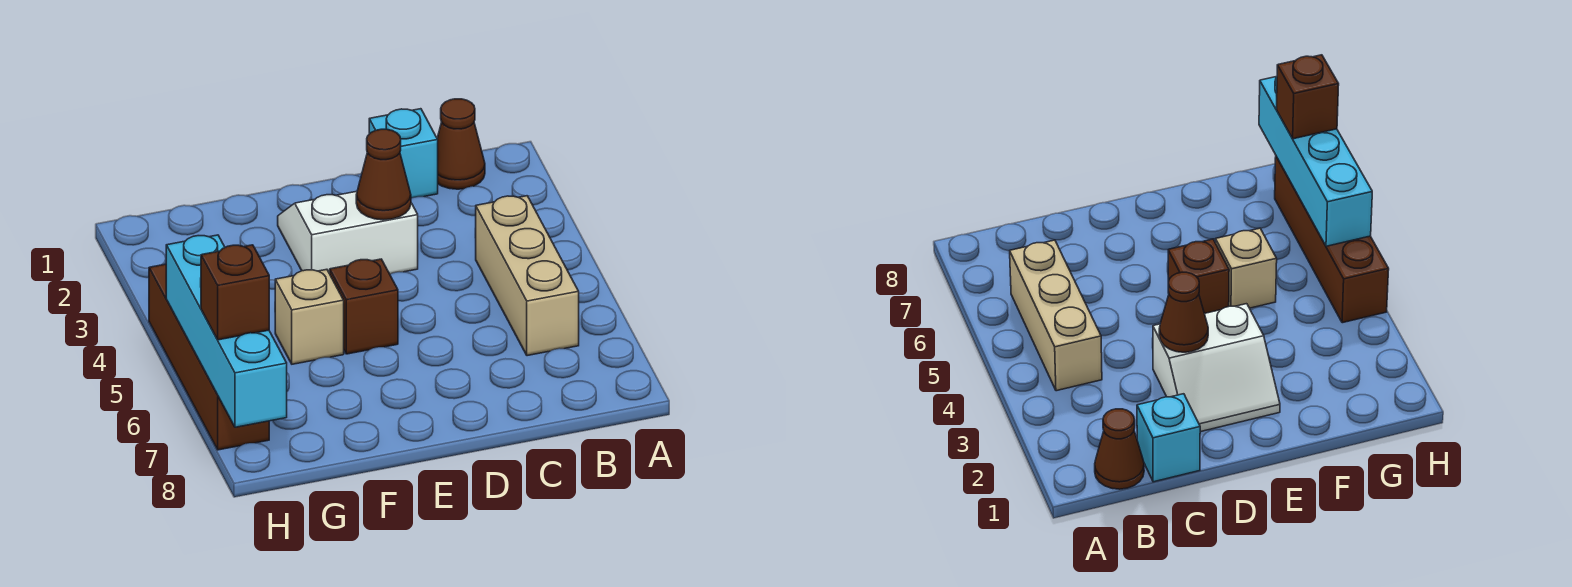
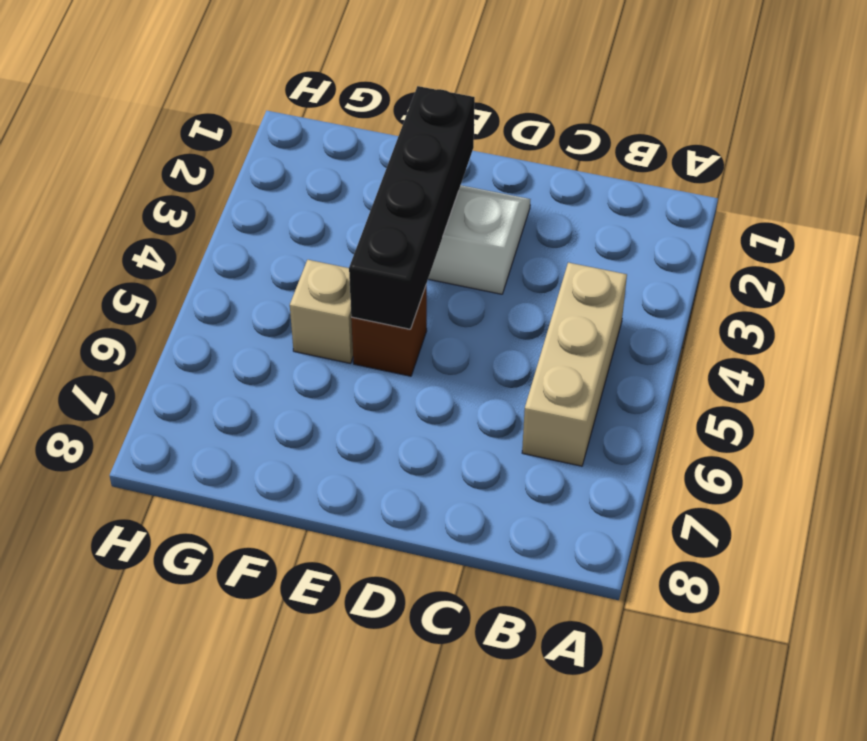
black 1x4 brick [349,86,475,329] -> none
none -> brown 1x1 cone [437,99,485,189]
none -> cyan 1x1 brick [369,109,438,198]

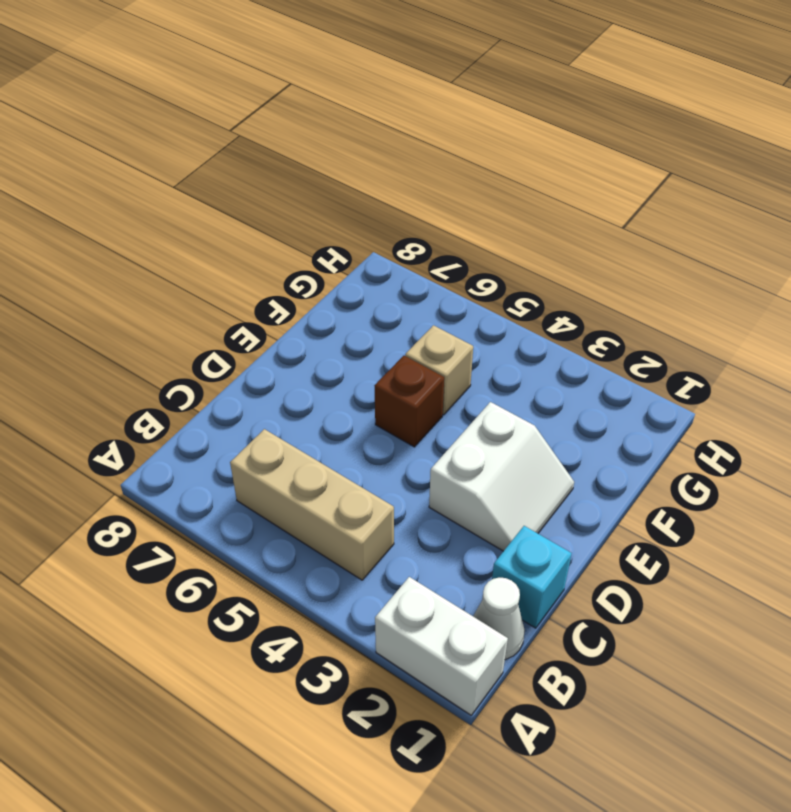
white 1x2 brick [375,577,508,715] -> none
white 1x1 cone [473,578,525,660] -> brown 1x1 cone [437,99,485,189]
none -> brown 1x4 brick [149,264,269,450]
none -> brown 1x1 cone [356,129,411,220]

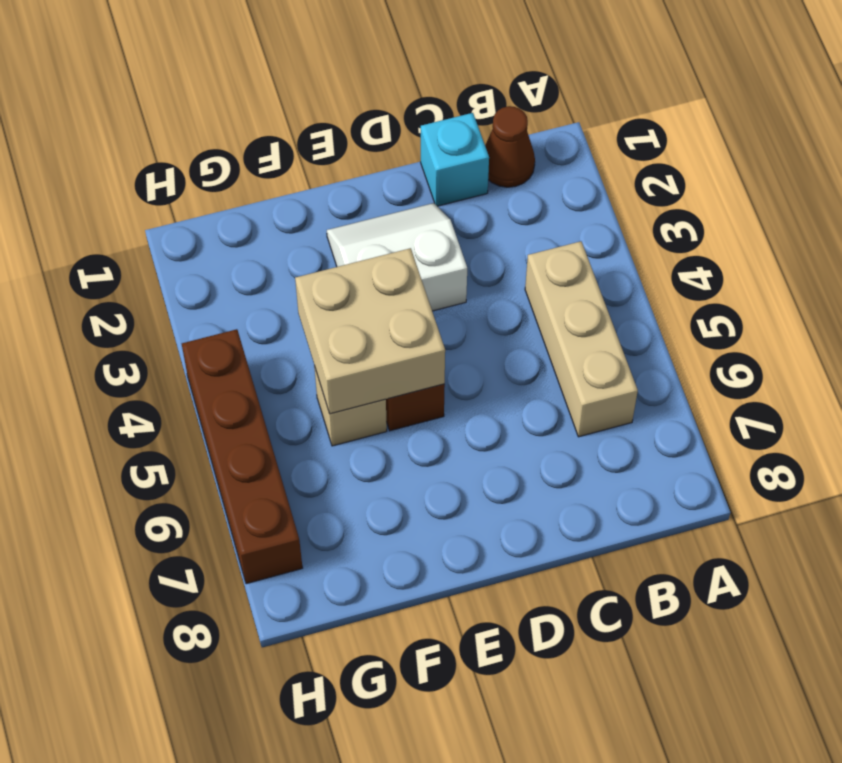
tan 2x2 brick [295,248,445,414] -> none
none -> brown 1x1 cone [356,129,411,220]
none -> cyan 1x4 brick [166,235,287,427]

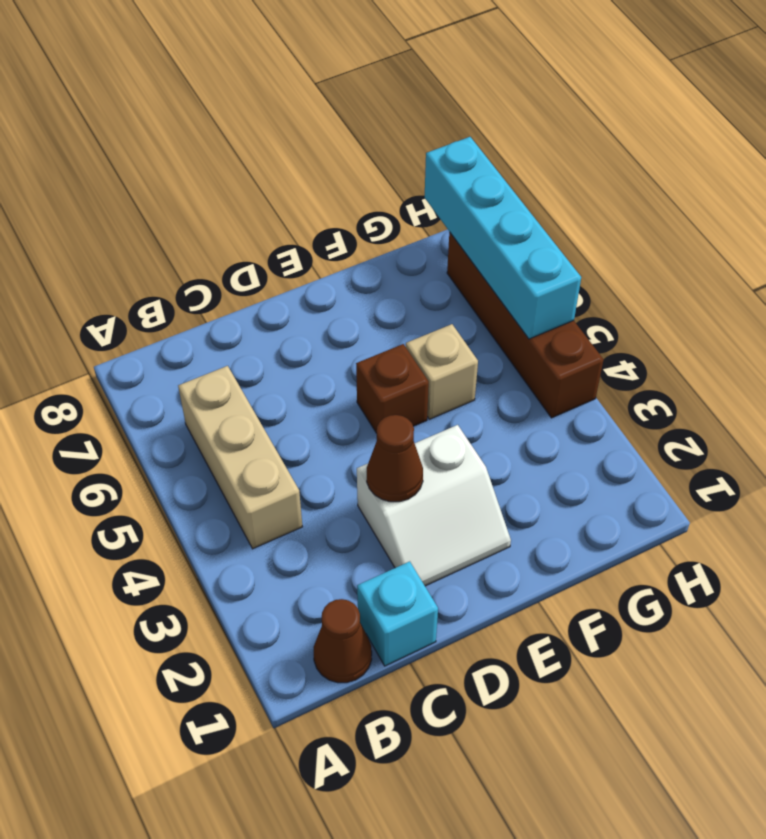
none -> brown 1x1 brick [201,245,269,340]

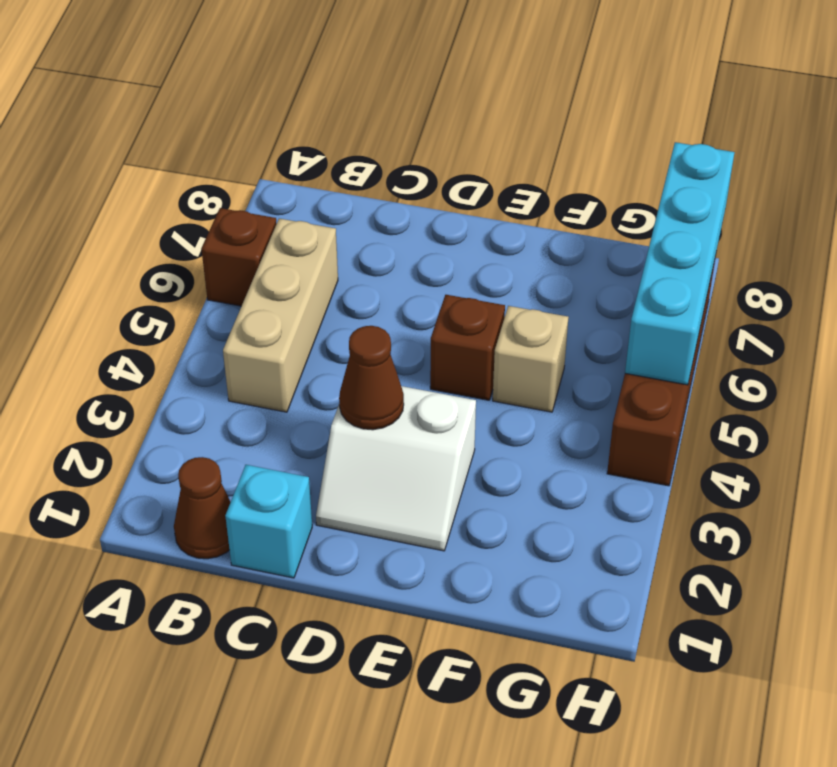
brown 1x1 brick [201,208,277,306] -> brown 1x1 brick moved to [201,245,269,340]

